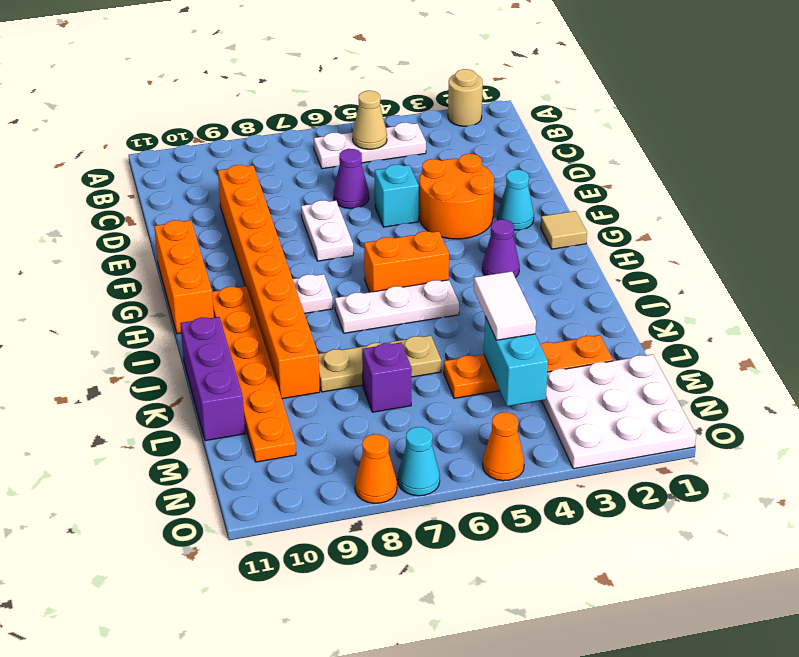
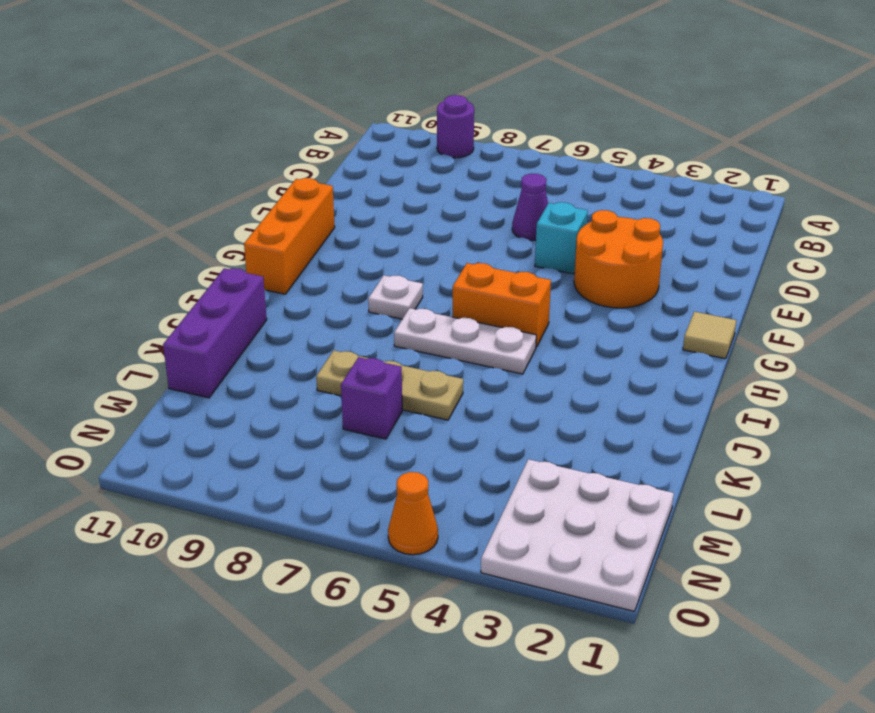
purple 1x1 round brick [437,95,474,158] -> none
none -> tan 1x1 round brick [448,69,483,126]
none -> white 1x3 plate [314,123,426,169]
none -> orange 1x8 brick [218,165,320,399]

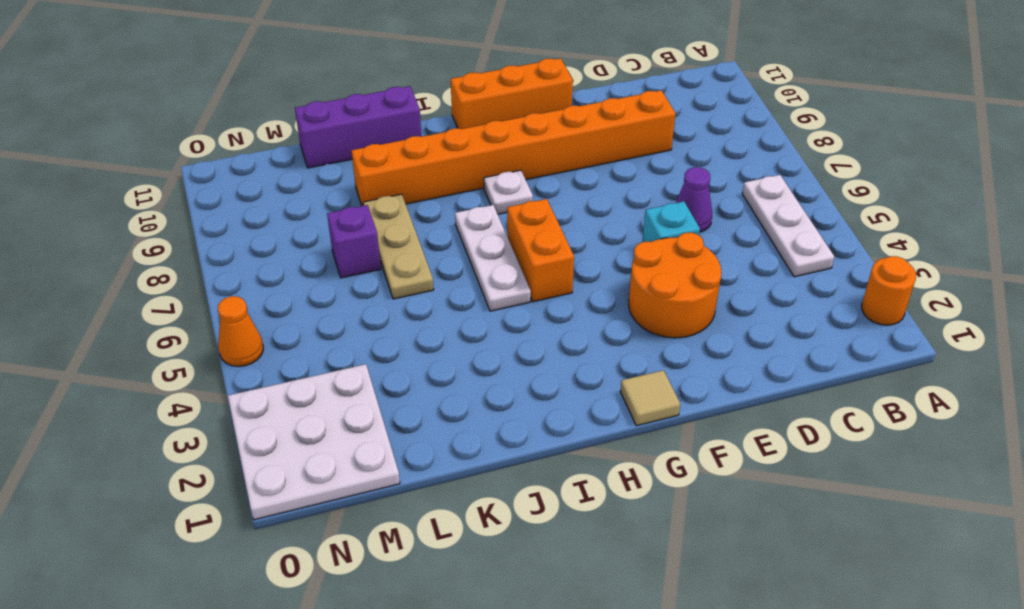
orange 1x1 round brick [862,256,916,325] -> tan 1x1 round brick [448,69,483,126]
none -> white 1x2 plate [301,200,353,261]
none -> cyan 1x1 cone [498,170,534,230]
none -> purple 1x1 cone [482,220,520,278]

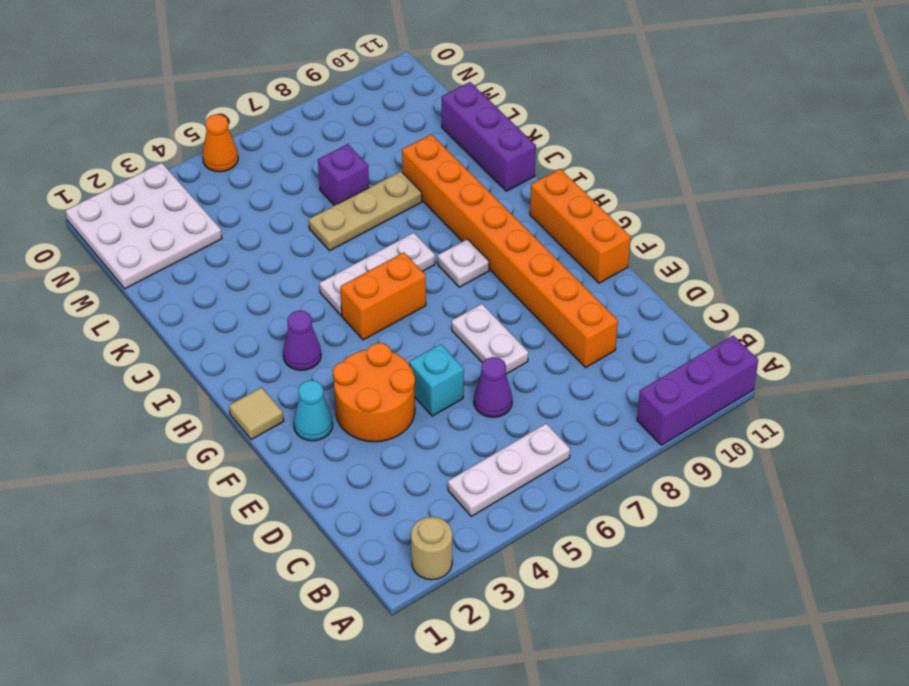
purple 1x3 brick [637,336,758,445] -> none
none -> orange 1x6 plate [212,286,296,462]
none -> orange 1x4 plate [444,335,613,398]
none -> cyan 1x1 cone [398,427,440,496]

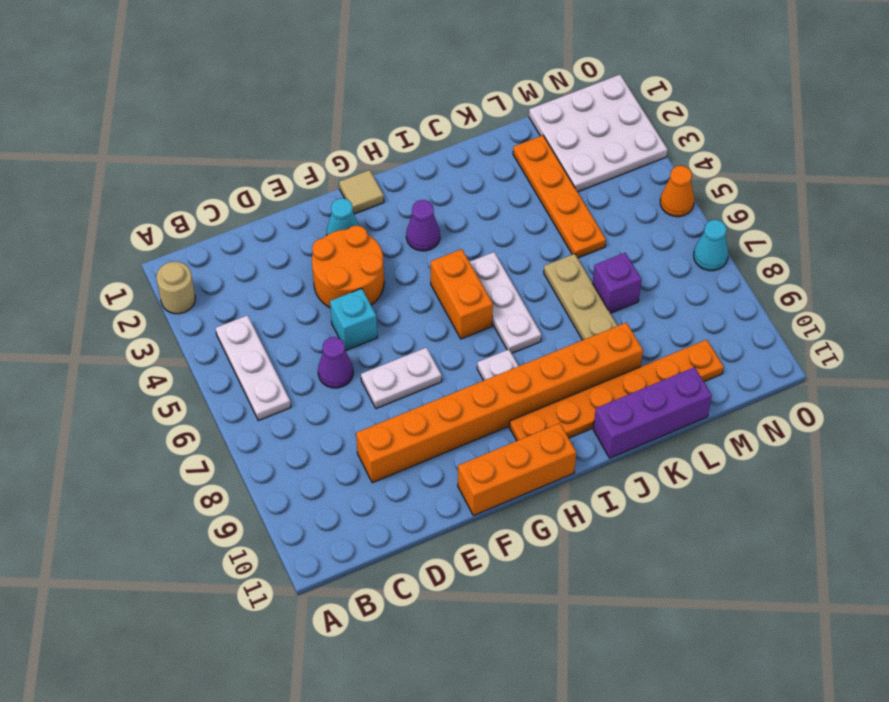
none -> orange 1x1 cone [355,434,397,503]
none -> tan 1x1 cone [353,91,387,149]
none -> cyan 1x2 brick [484,317,548,406]

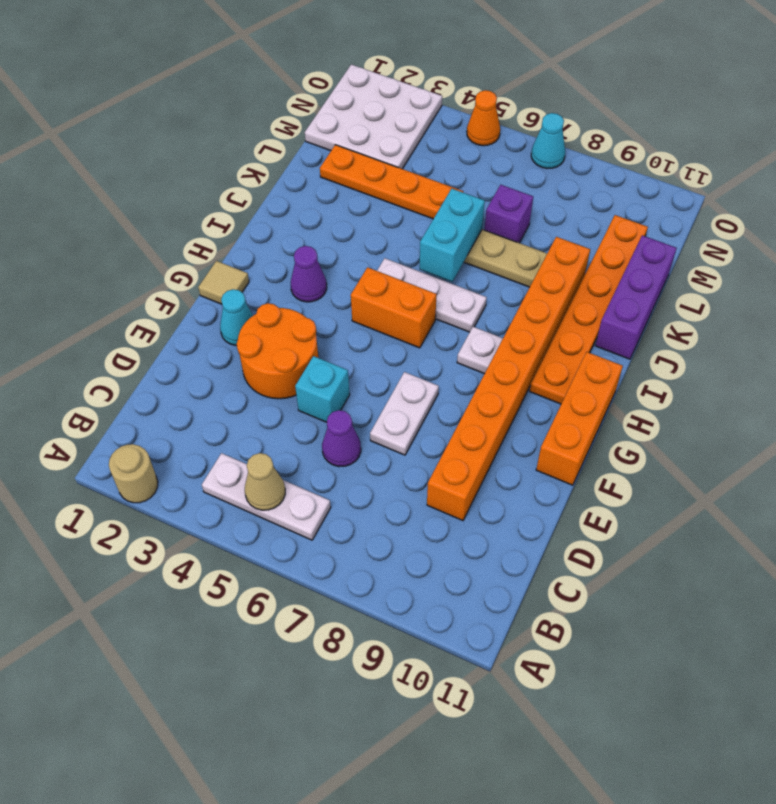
cyan 1x2 brick [420,189,485,282] -> cyan 1x2 brick moved to [484,317,548,406]
none -> orange 1x1 cone [355,434,397,503]
none -> white 1x2 tile [474,271,536,340]

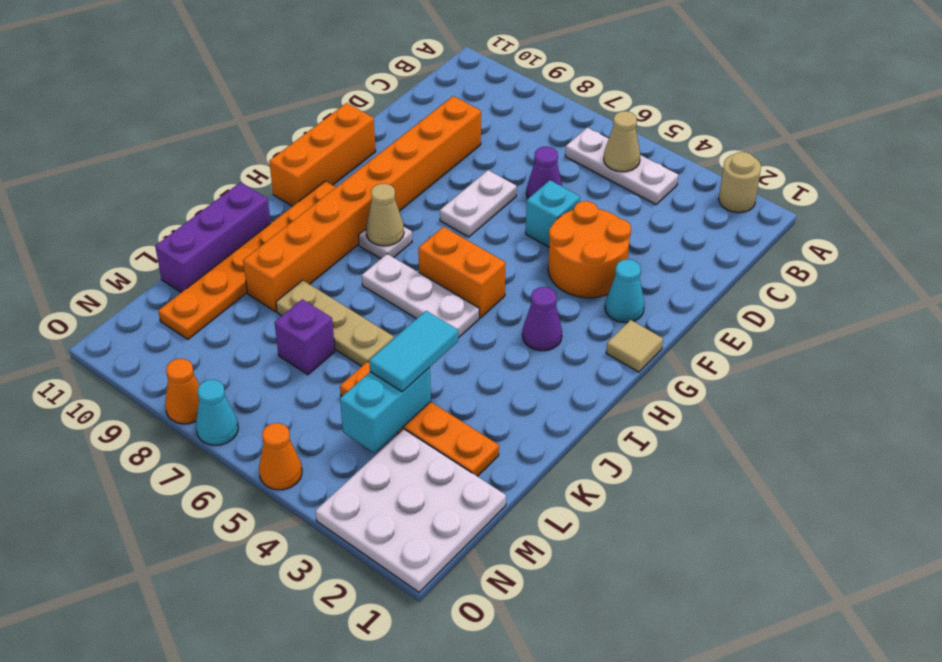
tan 1x1 cone [366,184,404,246] -> none
cyan 1x2 tile [369,311,458,392] -> white 1x2 tile [474,271,536,340]

